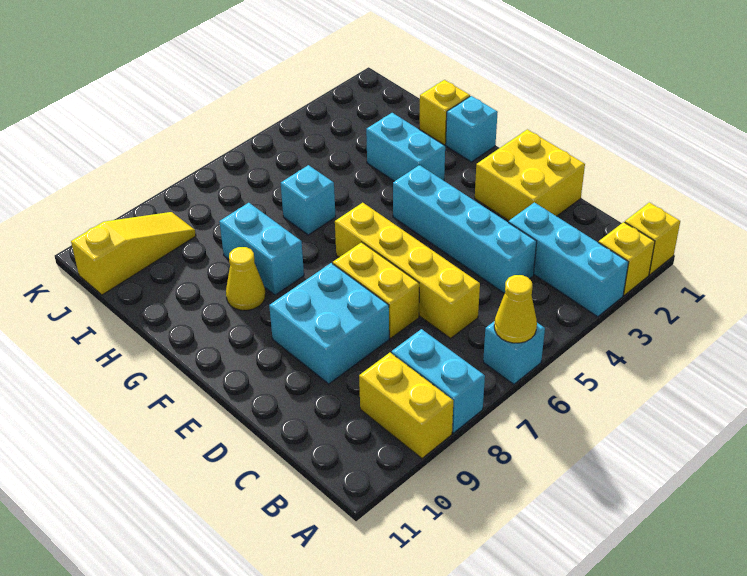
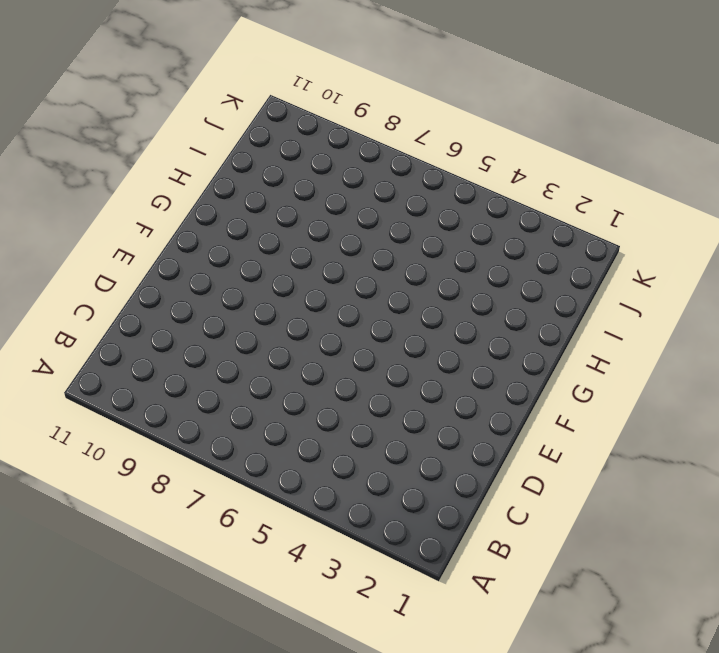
none -> yellow 1x1 brick [625,202,680,275]
none -> yellow 1x1 brick [598,222,655,295]
none -> cyan 1x3 brick [508,203,629,317]

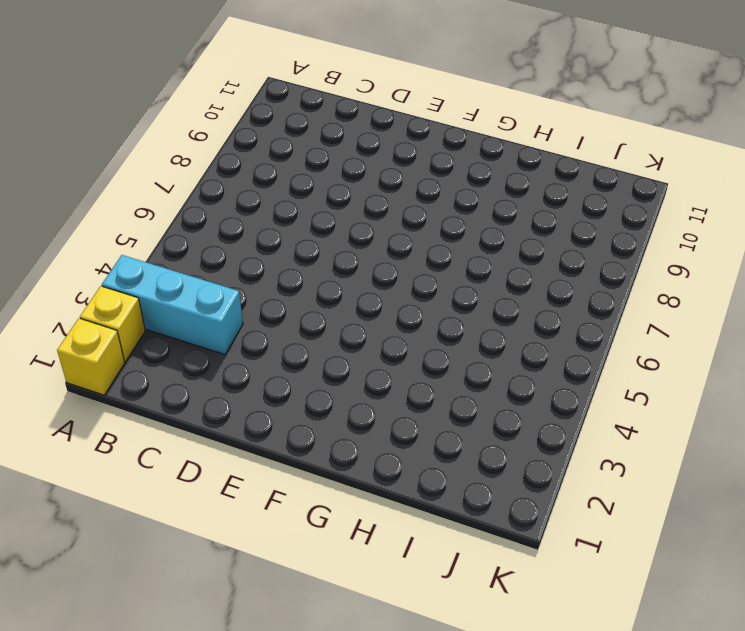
none -> cyan 1x1 brick [483,321,545,384]
none -> cyan 1x2 brick [391,329,485,433]
none -> yellow 1x2 brick [359,353,453,458]

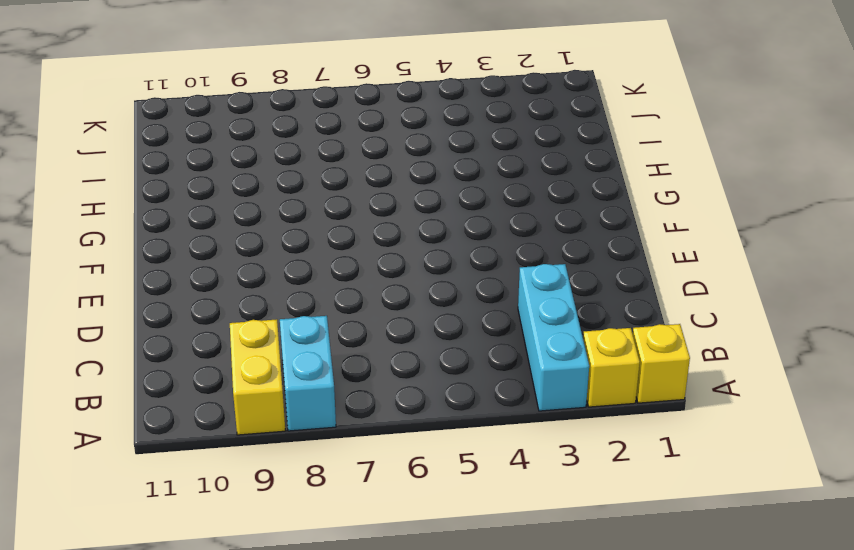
none -> cyan 1x1 brick [483,321,545,384]
none -> cyan 1x4 brick [393,165,537,294]
none -> yellow 1x4 brick [335,203,480,338]

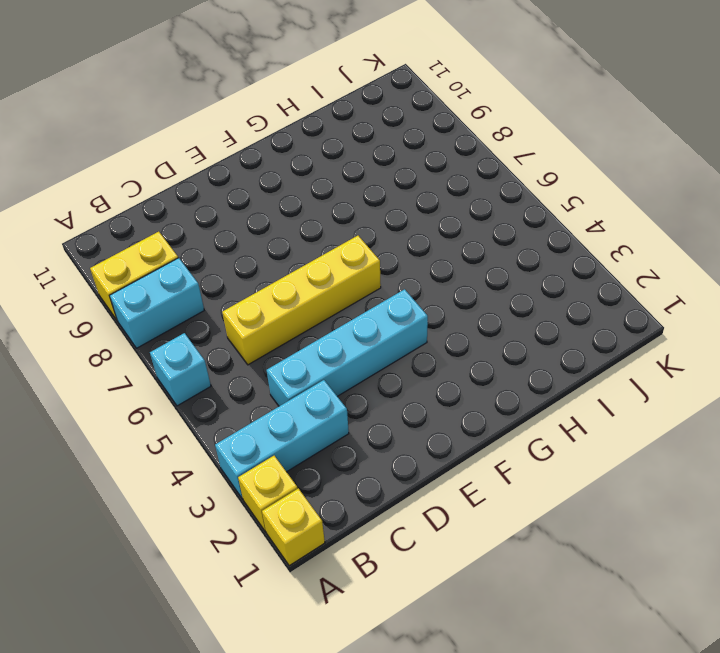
none -> yellow 2x2 brick [475,129,585,221]
none -> yellow 1x2 brick [333,242,419,338]
none -> cyan 2x2 brick [269,263,389,384]

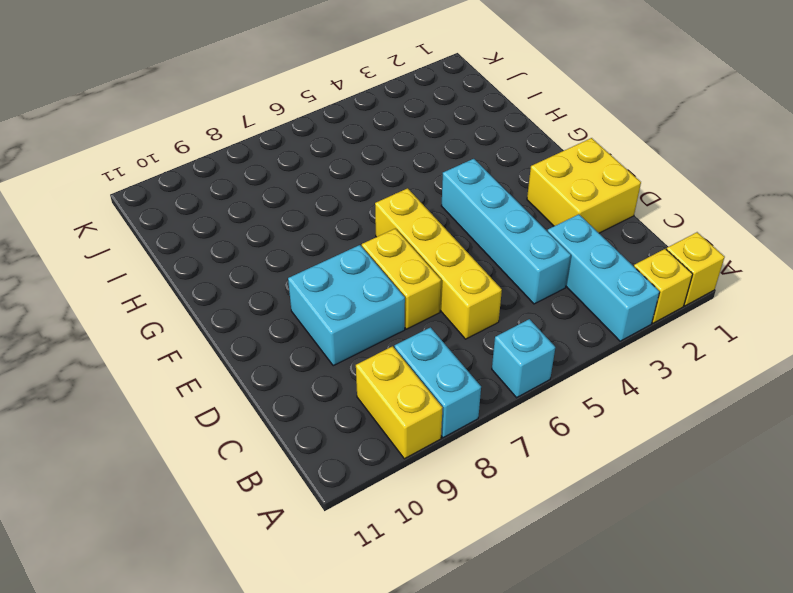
none -> cyan 1x1 brick [446,96,498,162]
none -> cyan 1x2 brick [366,113,445,181]
none -> cyan 1x2 brick [219,203,304,295]

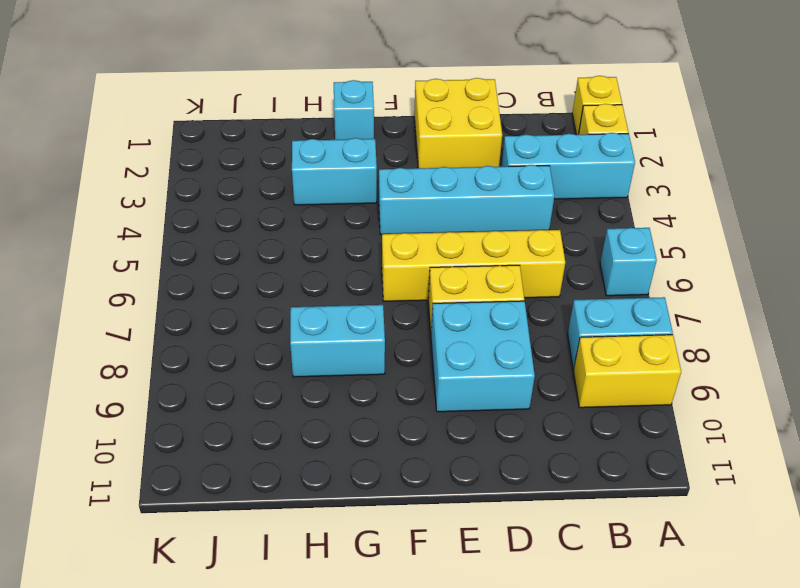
none -> yellow 1x1 cone [226,247,266,310]
none -> yellow 1x1 brick [419,80,470,145]
none -> cyan 1x1 brick [281,165,336,235]

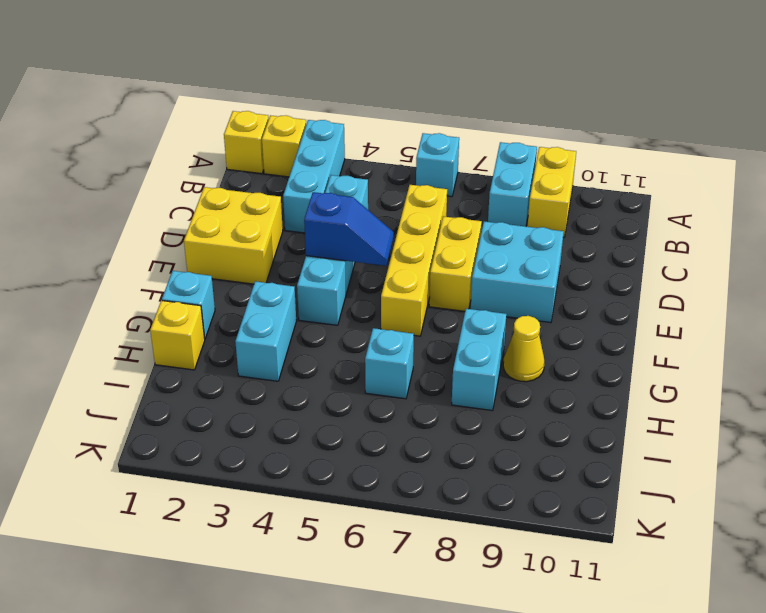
blue 1x2 slope [304,192,394,266] -> none
none -> yellow 1x3 slope [71,212,196,295]
none -> yellow 1x1 cone [494,275,537,343]

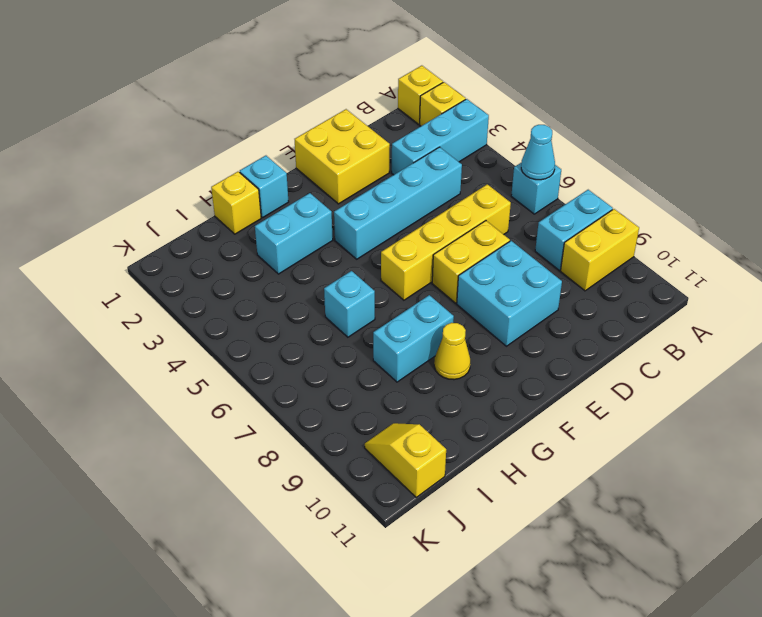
cyan 1x1 cone [521,125,555,180] -> yellow 1x1 cone [494,275,537,343]
yellow 1x2 slope [365,423,446,497] -> yellow 1x3 slope [71,212,196,295]

